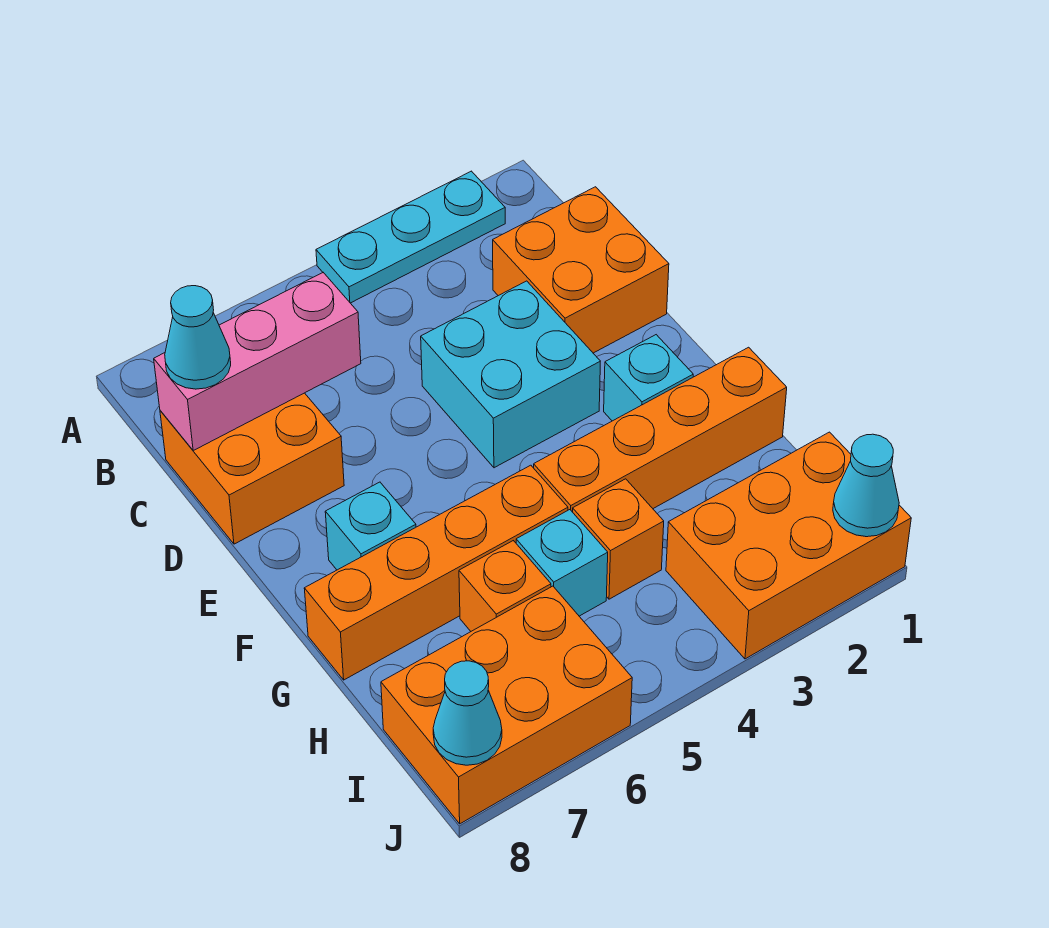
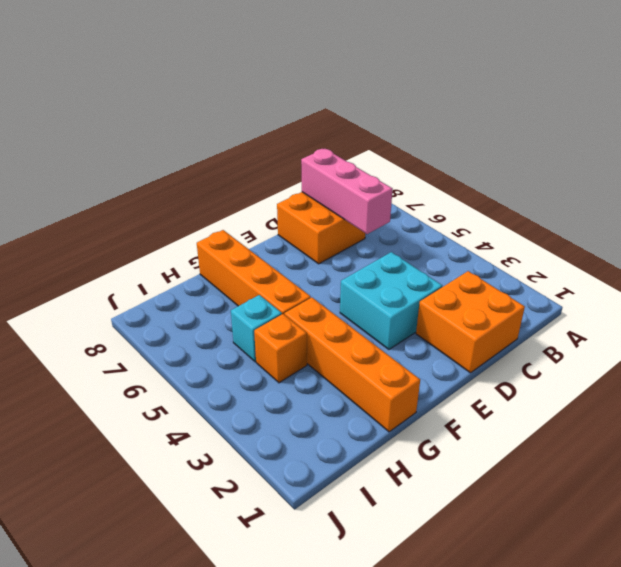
none -> cyan 1x3 plate [316,171,505,303]
none -> cyan 1x1 brick [604,335,693,421]
none -> cyan 1x1 brick [325,482,416,570]

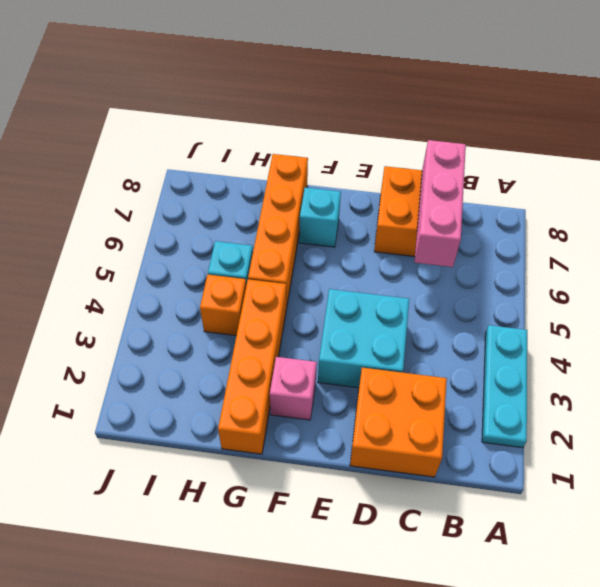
pink 1x1 brick [270,357,317,420] -> cyan 1x1 brick [604,335,693,421]
none -> orange 1x1 brick [459,541,551,631]
none -> orange 2x3 brick [666,432,911,659]
none -> orange 2x3 brick [381,586,632,824]

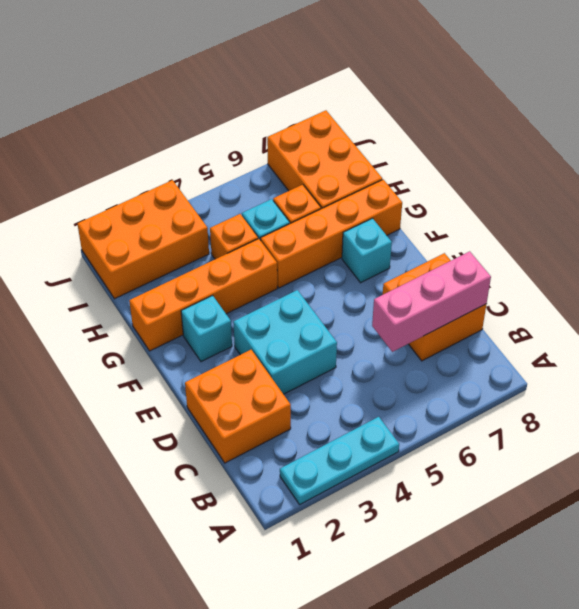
orange 2x3 brick [267,110,382,209] -> orange 2x3 brick turned to [381,586,632,824]
none -> cyan 1x1 cone [833,434,899,537]
none -> cyan 1x1 cone [433,661,502,765]
none -> cyan 1x1 cone [165,286,231,389]

